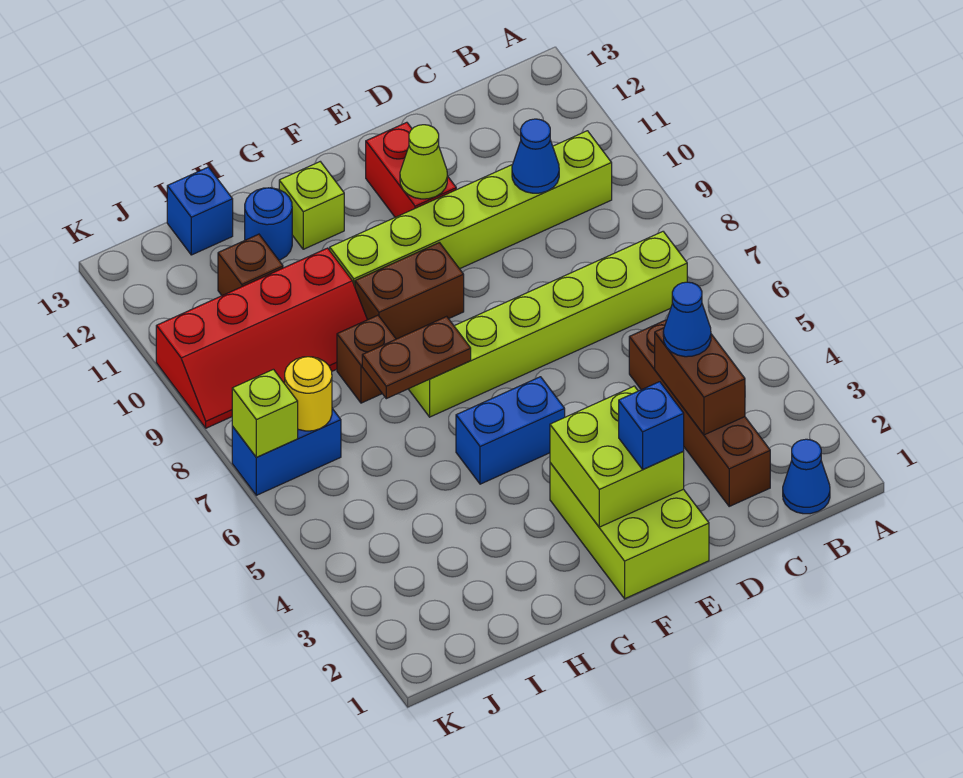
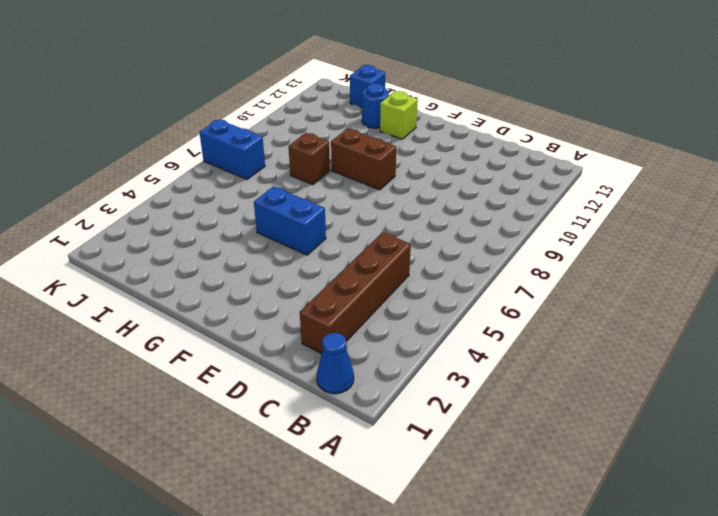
none -> lime 1x6 brick [409,232,687,417]
none -> lime 1x6 brick [330,131,612,286]
none -> lime 2x3 brick [550,463,709,599]

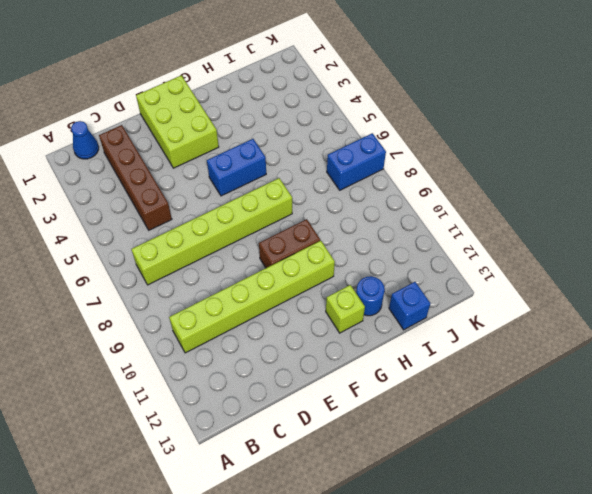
none -> red 1x2 brick [366,122,456,217]
none -> brown 1x1 brick [337,315,396,403]
none -> red 2x4 slope [156,248,367,428]

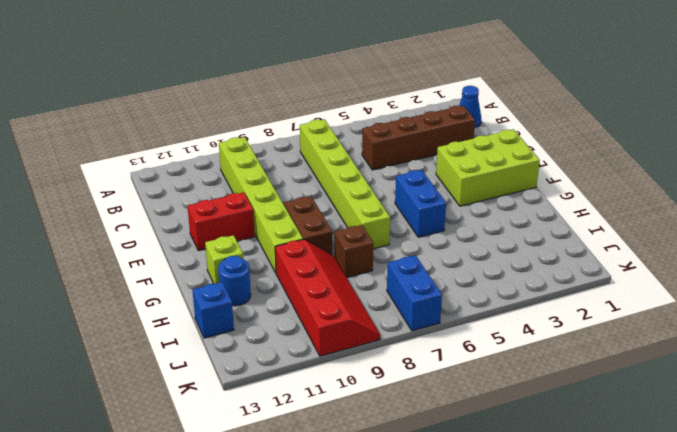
none -> brown 1x1 brick [218,234,283,296]
none -> brown 1x2 brick [655,328,745,435]
none -> blue 1x1 cone [512,119,559,193]

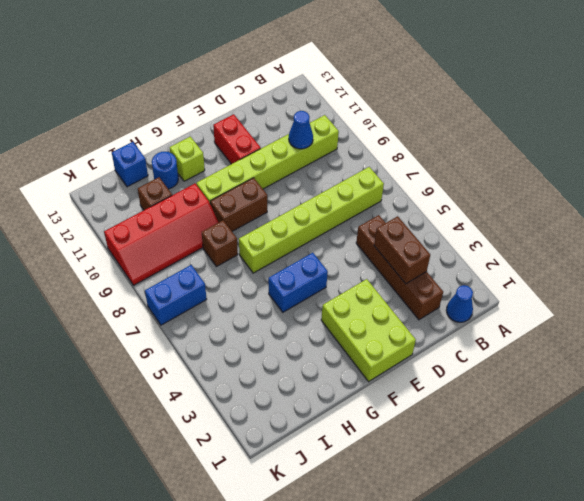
none -> lime 2x2 brick [550,386,684,527]
none -> lime 1x1 cone [400,125,447,199]
none -> brown 1x2 plate [362,316,471,399]

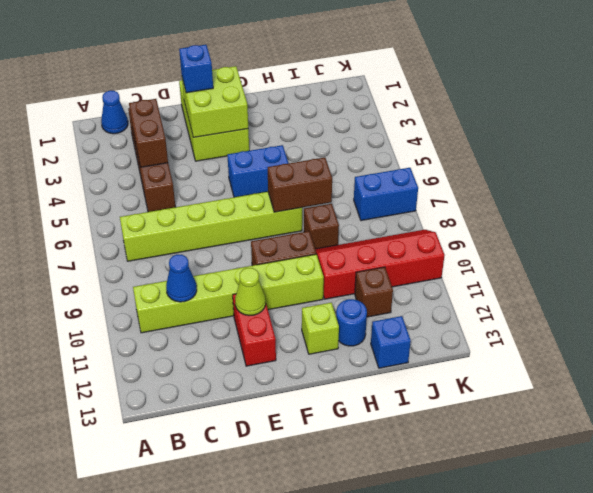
brown 1x2 brick [268,158,332,212] -> brown 1x2 plate [362,316,471,399]
none -> yellow 1x1 round brick [285,357,332,431]
none -> lime 1x1 brick [232,369,298,457]
none -> blue 1x1 cone [663,282,711,357]

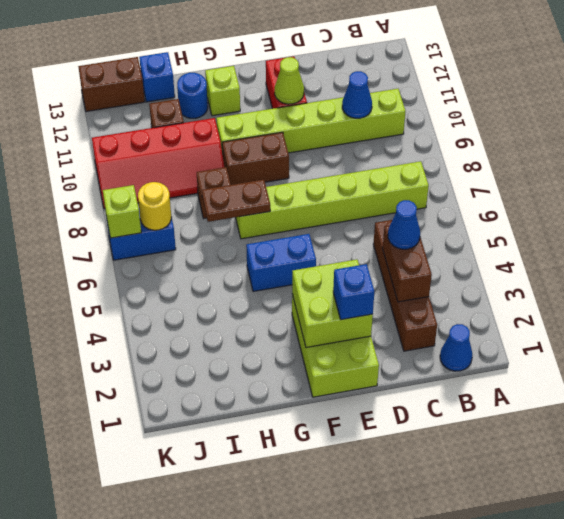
brown 1x2 brick [78,57,145,112] -> none

